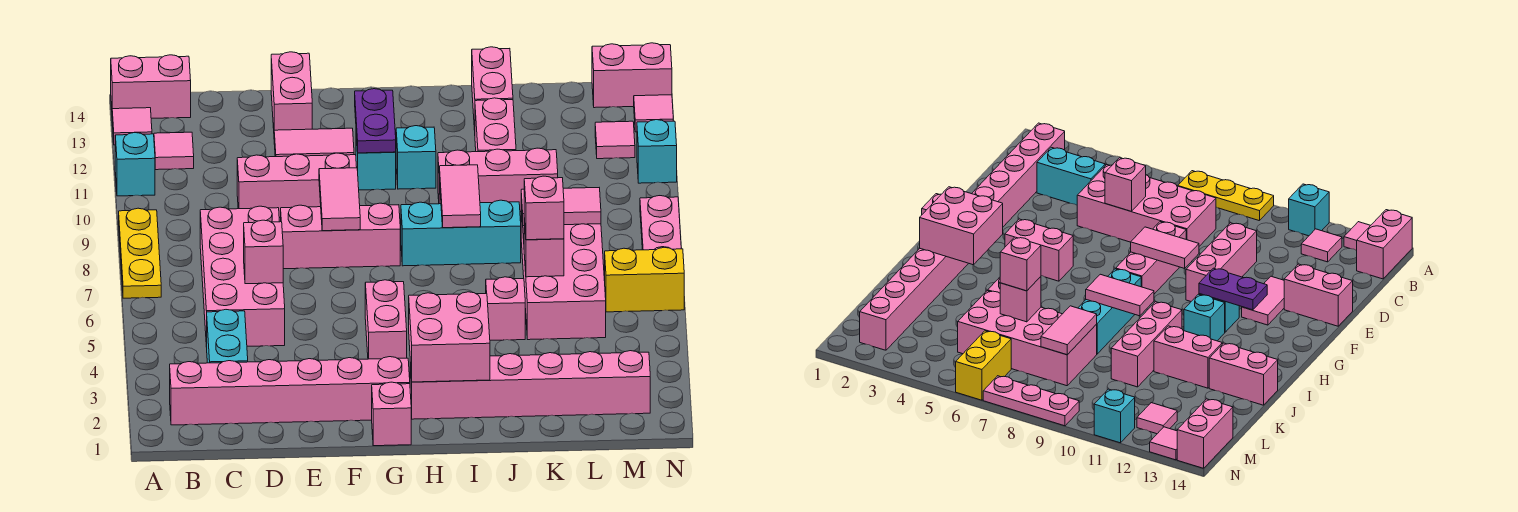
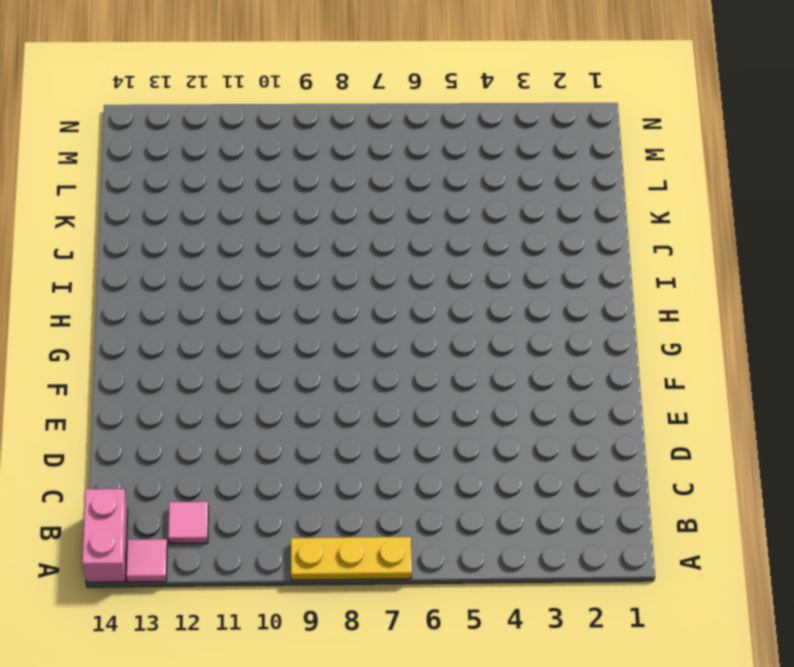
none -> cyan 1x1 brick [115,133,155,196]
none -> pink 1x6 brick [170,357,410,425]
none -> cyan 1x2 brick [207,310,248,363]
none -> pink 2x4 brick [200,206,285,347]

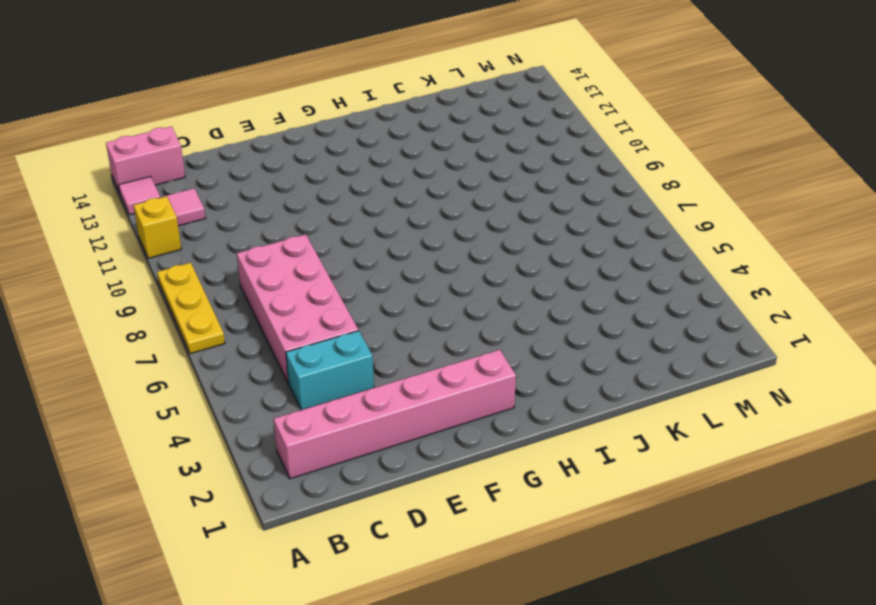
yellow 1x1 brick [134,196,181,258] -> cyan 1x1 brick [115,133,155,196]
cyan 1x2 brick [286,331,374,410] -> cyan 1x2 brick turned to [207,310,248,363]
none -> pink 1x3 brick [237,153,357,218]
none -> pink 1x3 brick [281,203,400,269]
none -> pink 1x2 tile [274,128,354,157]
none -> pink 1x2 brick [271,52,312,130]

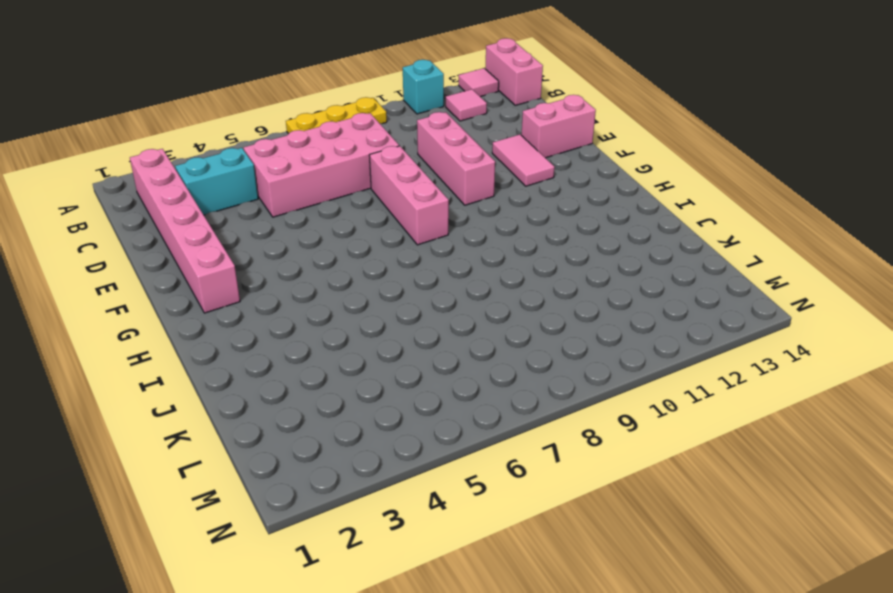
none -> pink 1x1 brick [372,382,411,446]
none -> pink 1x2 brick [365,280,407,359]
none -> cyan 1x1 brick [356,135,396,190]
none -> pink 1x6 brick [410,351,650,419]

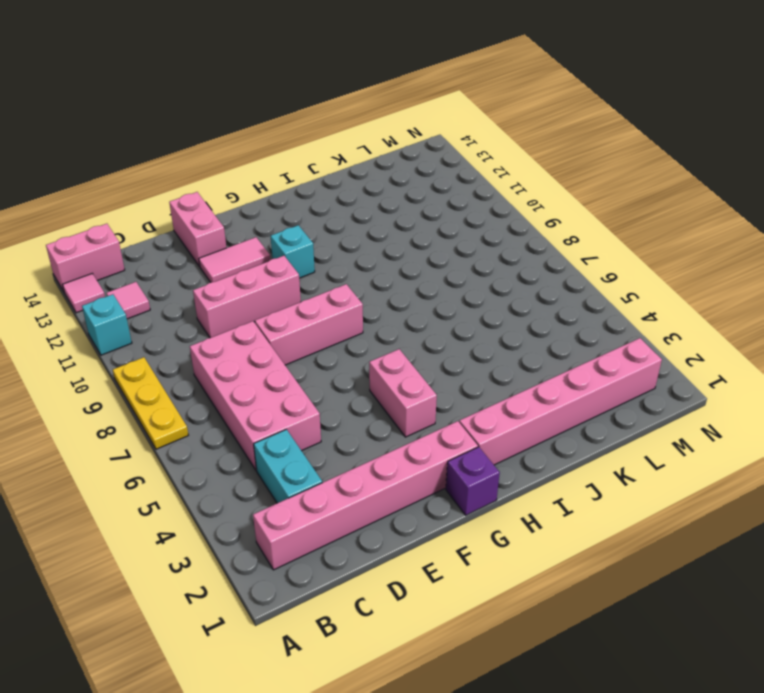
purple 1x1 brick [446,447,500,515] -> pink 1x1 brick [372,382,411,446]
none -> cyan 1x3 brick [401,200,521,266]
none -> cyan 1x1 brick [396,126,436,189]
none -> pink 1x3 brick [438,148,558,212]
none -> pink 1x1 brick [486,277,525,340]

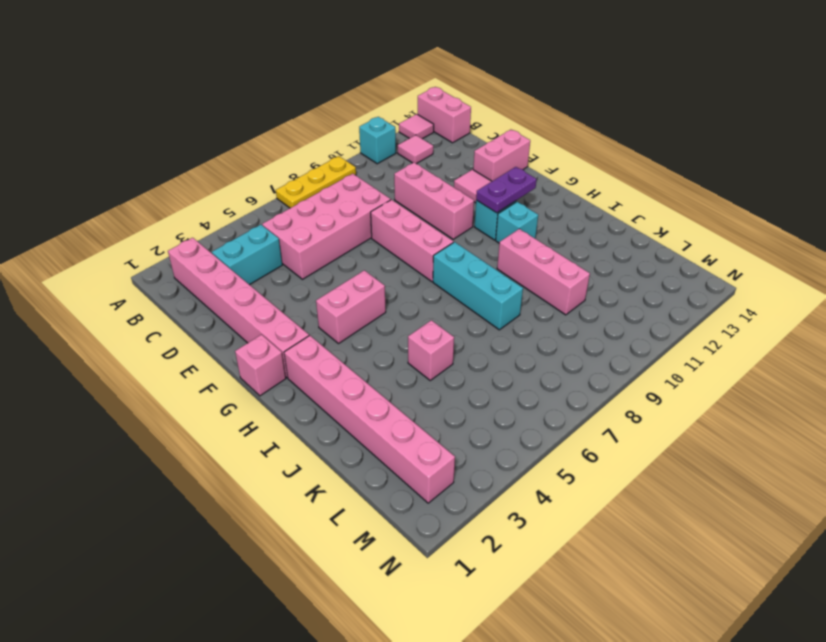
none -> pink 1x2 brick [475,98,516,152]
none -> pink 1x2 brick [472,47,513,130]
none -> pink 2x4 brick [521,206,606,340]
none -> yellow 1x2 brick [605,247,684,312]

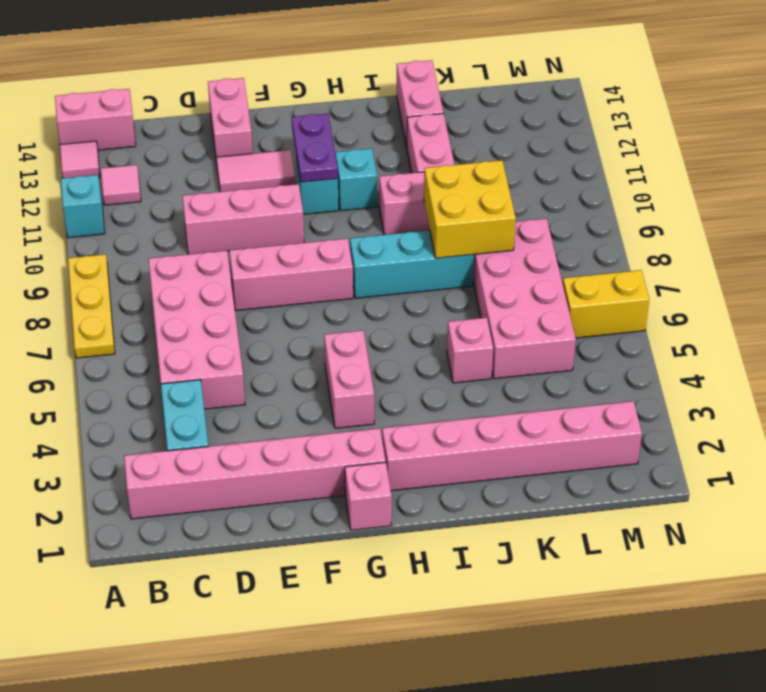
yellow 2x2 brick [424,160,516,258] -> pink 1x2 tile [521,188,601,226]
none -> pink 1x1 tile [595,121,635,159]
none -> pink 1x2 brick [592,43,672,108]
none -> pink 1x3 plate [640,196,681,250]
none -> cyan 1x1 brick [637,120,677,183]

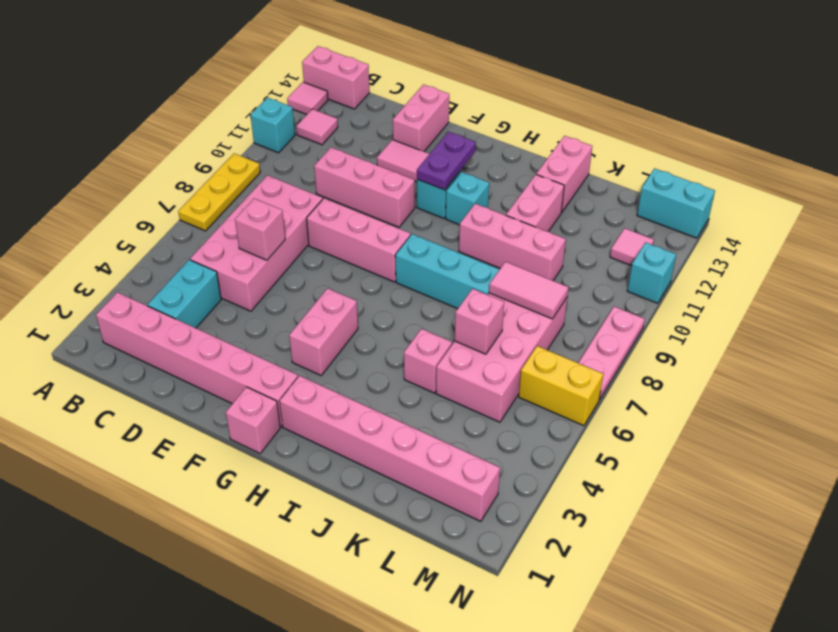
cyan 1x2 brick [637,168,715,238] -> pink 1x2 brick [592,43,672,108]
none -> pink 1x1 tile [634,95,673,132]
none -> pink 1x2 tile [319,168,360,231]
none -> pink 2x2 brick [409,292,490,382]
none -> pink 1x2 tile [439,165,481,228]

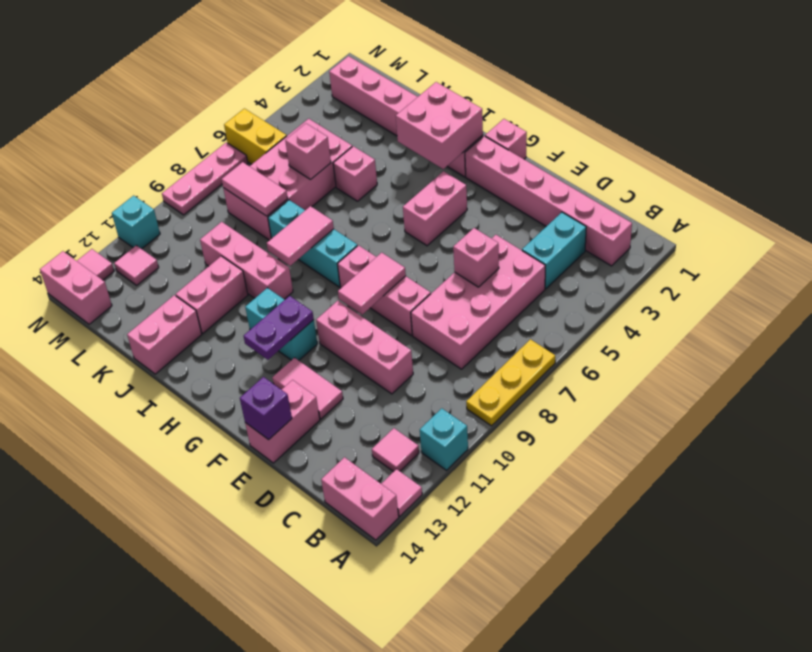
purple 1x1 brick [240,377,292,440] -> none
none -> pink 1x1 brick [524,176,564,240]

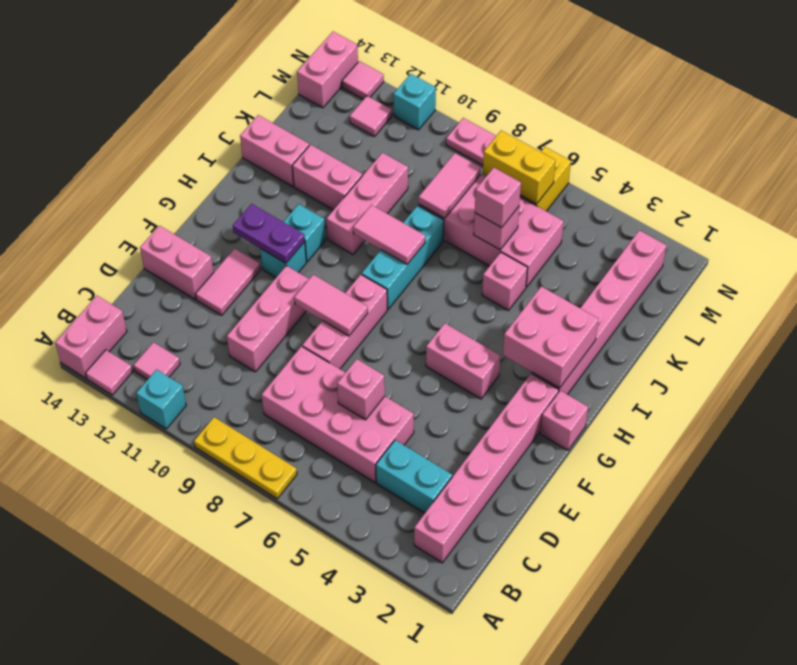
yellow 1x2 brick [483,131,556,204] -> none

